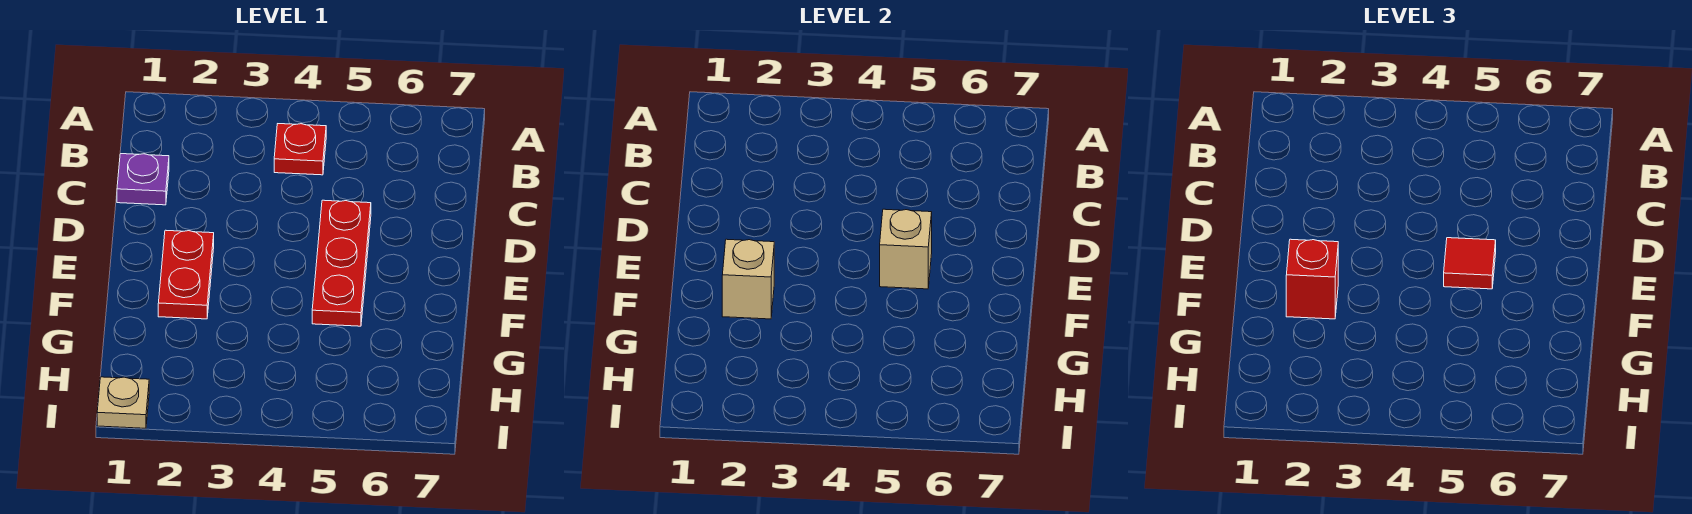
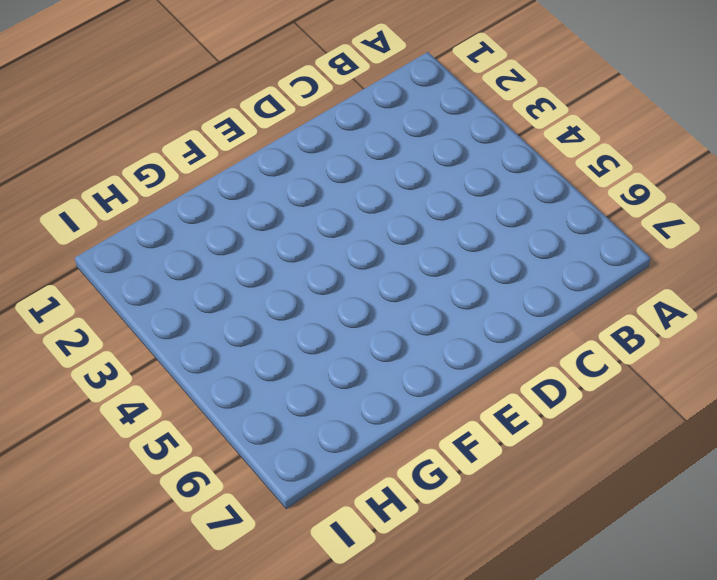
none -> red 1x1 plate [274,124,326,175]
none -> purple 1x1 plate [117,154,169,205]

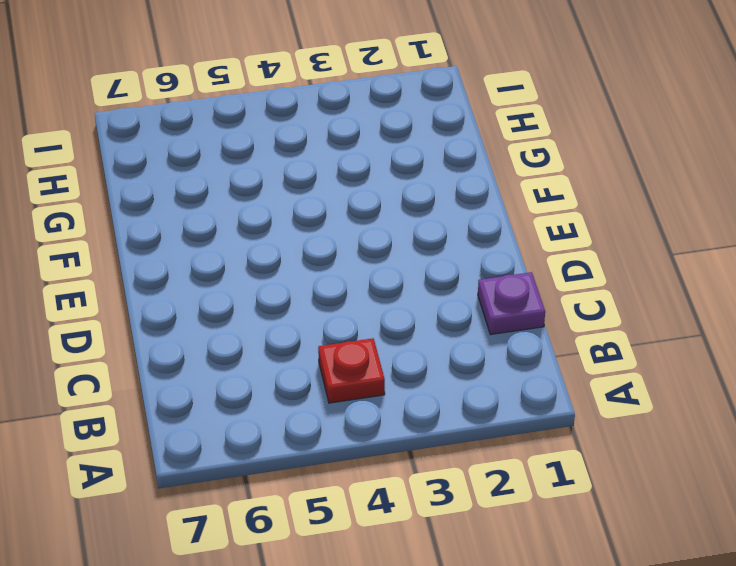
none -> red 1x3 plate [312,200,371,326]
none -> red 1x2 plate [158,230,214,319]

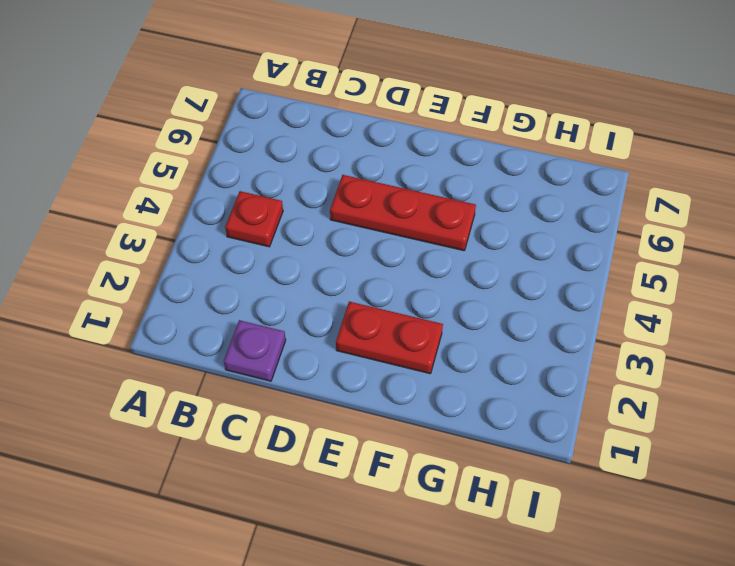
none -> tan 1x1 plate [97,377,149,428]
none -> tan 1x1 brick [880,209,932,289]

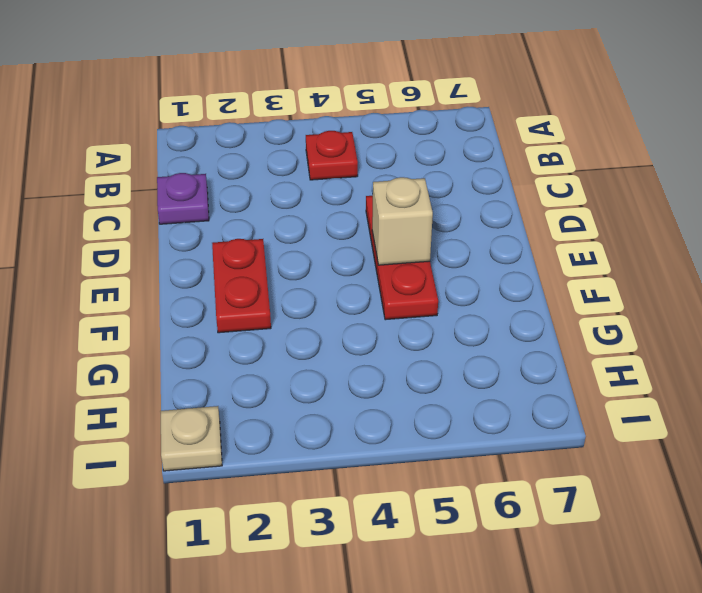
none -> tan 1x1 brick [722,239,774,319]
none -> red 1x1 tile [1444,238,1496,289]

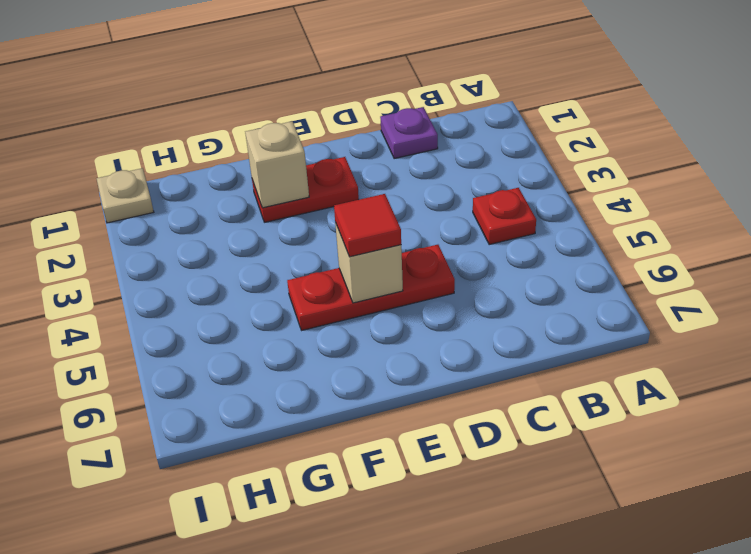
none -> red 1x1 brick [1286,239,1338,319]

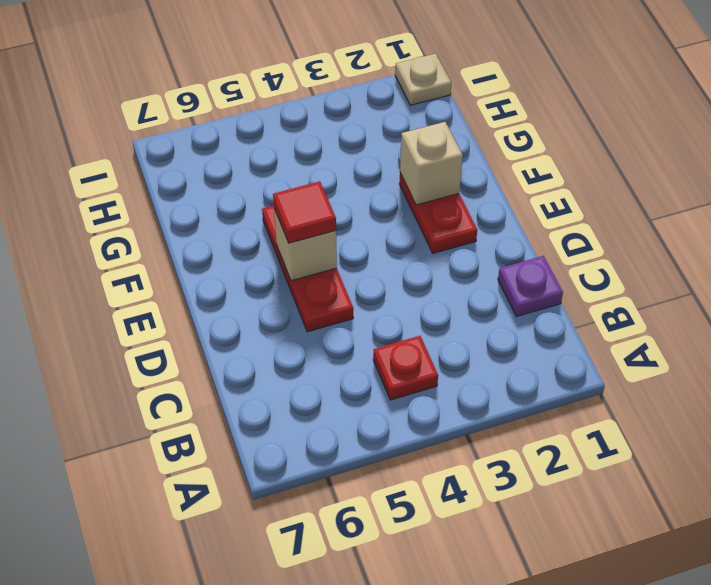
none -> red 1x1 brick [1286,239,1338,319]

